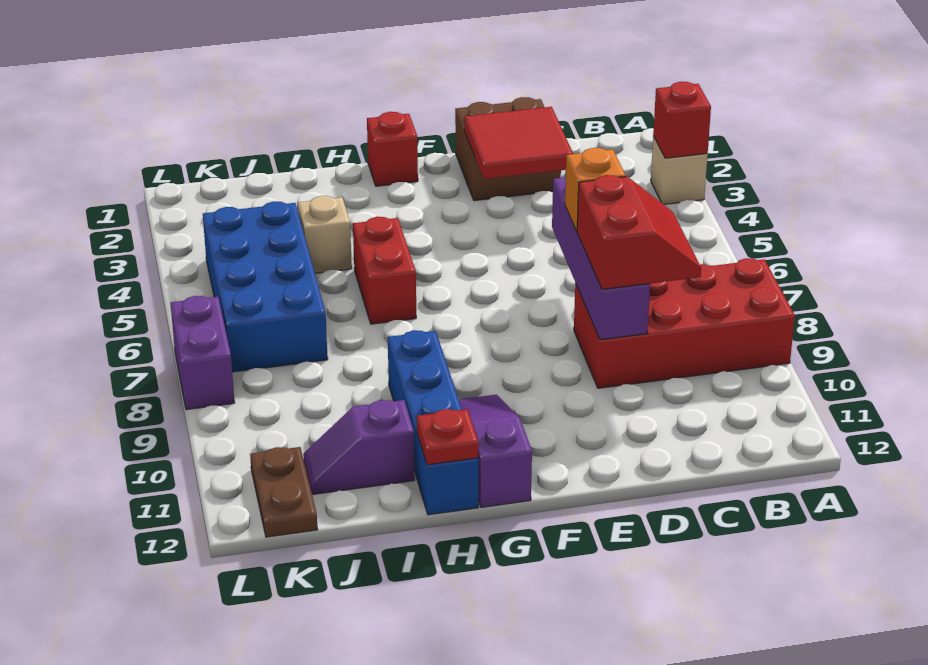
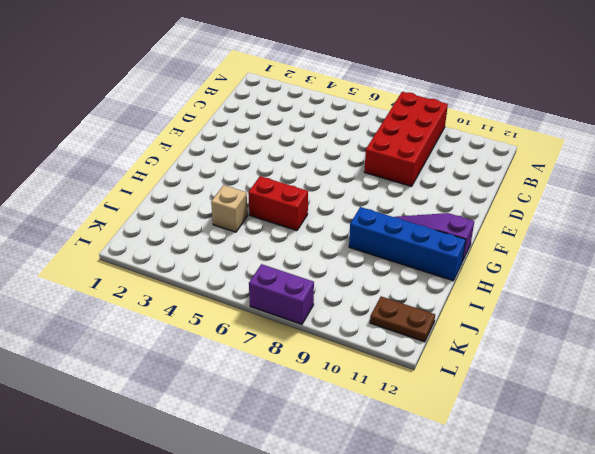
none -> tan 1x1 brick [651,136,708,204]
none -> brown 2x2 brick [455,97,561,201]
none -> red 1x1 brick [367,112,418,186]

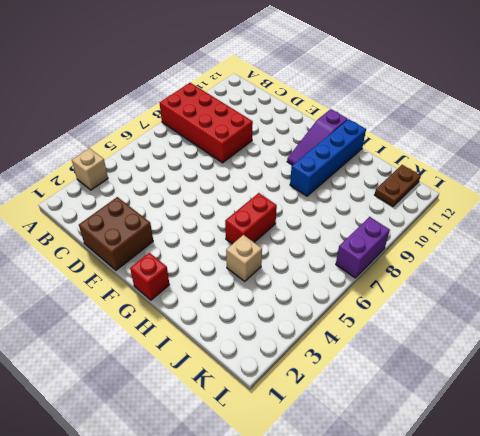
none -> purple 1x2 slope [303,400,415,495]
none -> blue 2x4 brick [203,201,328,372]
none -> red 1x1 brick [653,82,711,158]

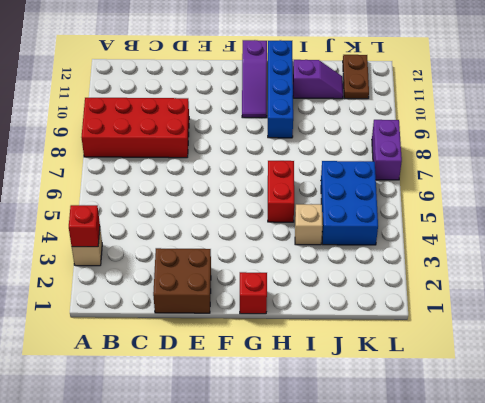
blue 2x3 brick [321,161,378,245] -> blue 2x4 brick [203,201,328,372]
none -> red 2x2 tile [465,107,573,179]
none -> purple 1x4 brick [552,177,650,340]
none -> red 1x1 plate [417,409,479,465]

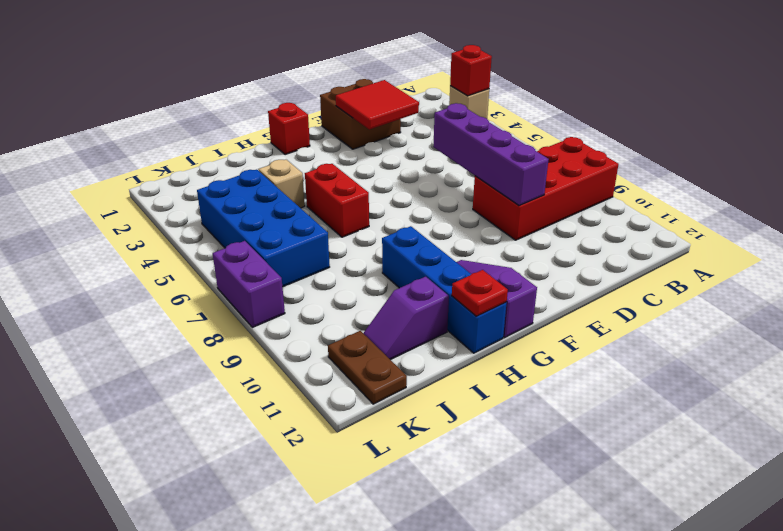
none -> red 2x2 slope [577,175,701,289]
none -> orange 1x1 brick [565,148,626,231]

